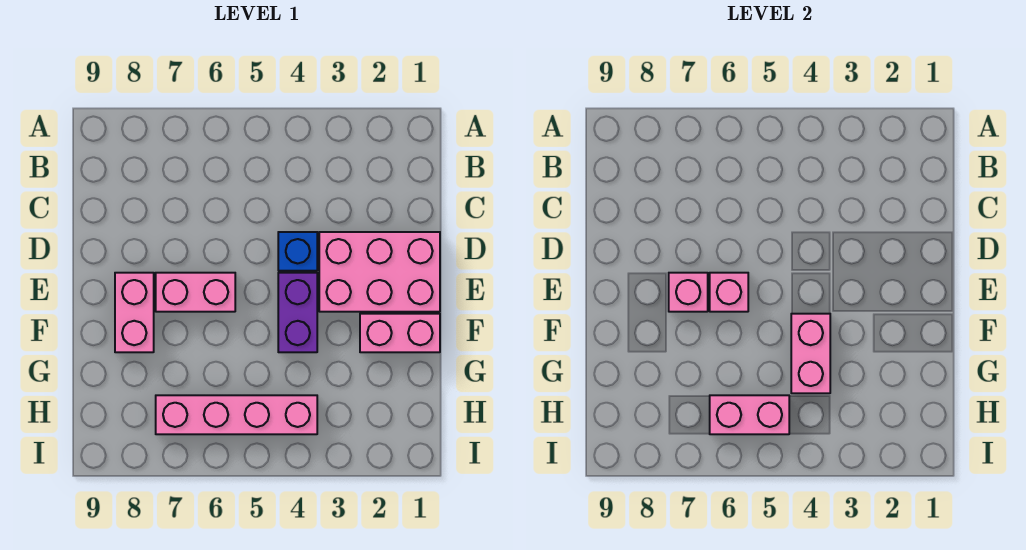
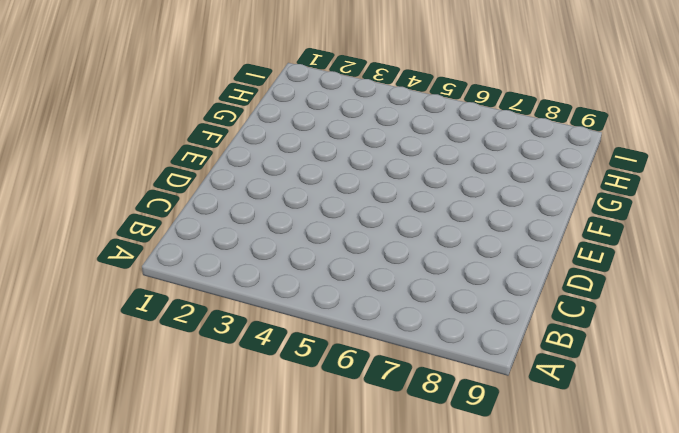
none -> pink 2x3 brick [319,232,440,312]
none -> blue 1x1 brick [278,232,317,271]

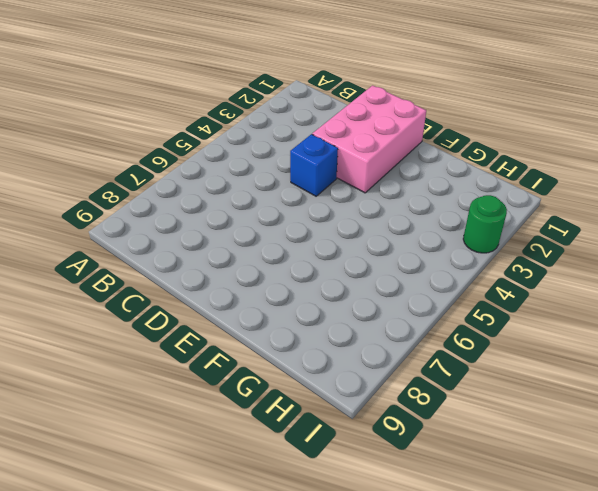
green 1x1 round brick [463,195,507,253] -> none
none -> purple 1x2 brick [278,273,317,352]
none -> pink 1x2 brick [156,273,235,312]

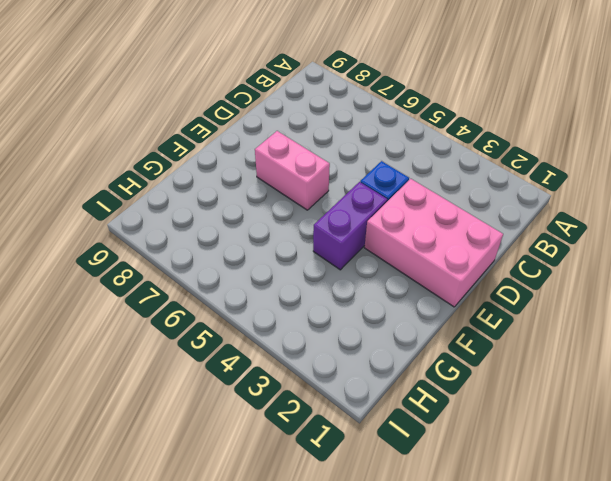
none -> pink 1x2 brick [115,273,154,352]
none -> pink 1x2 brick [360,314,440,352]

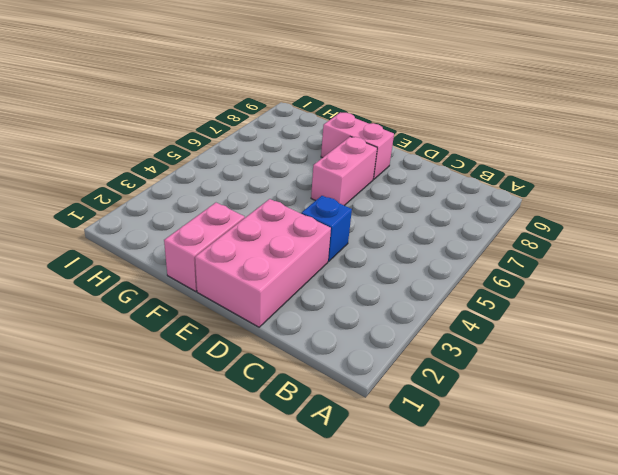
none -> purple 1x2 brick [278,273,317,352]
none -> pink 1x4 brick [156,395,317,434]

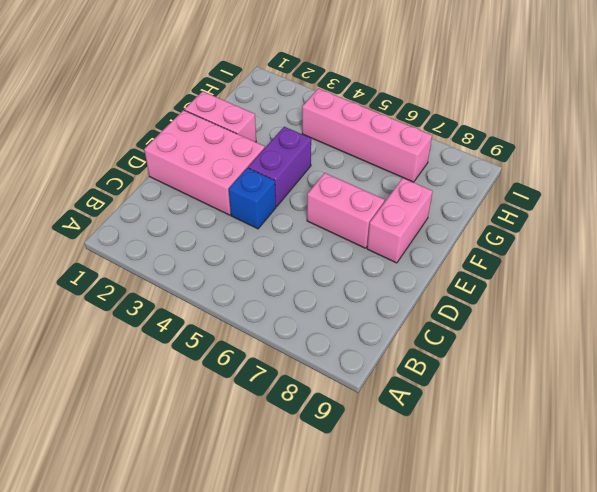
none -> pink 1x1 brick [710,273,748,312]
none -> pink 1x1 brick [669,273,708,312]

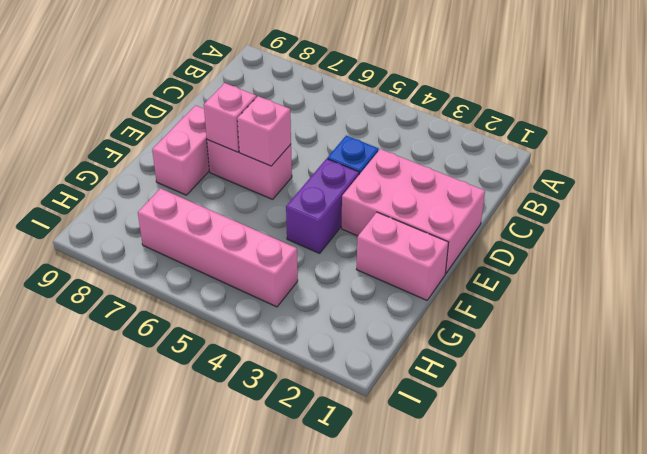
none -> pink 1x2 brick [791,314,830,393]
none -> pink 1x2 brick [710,395,789,434]

